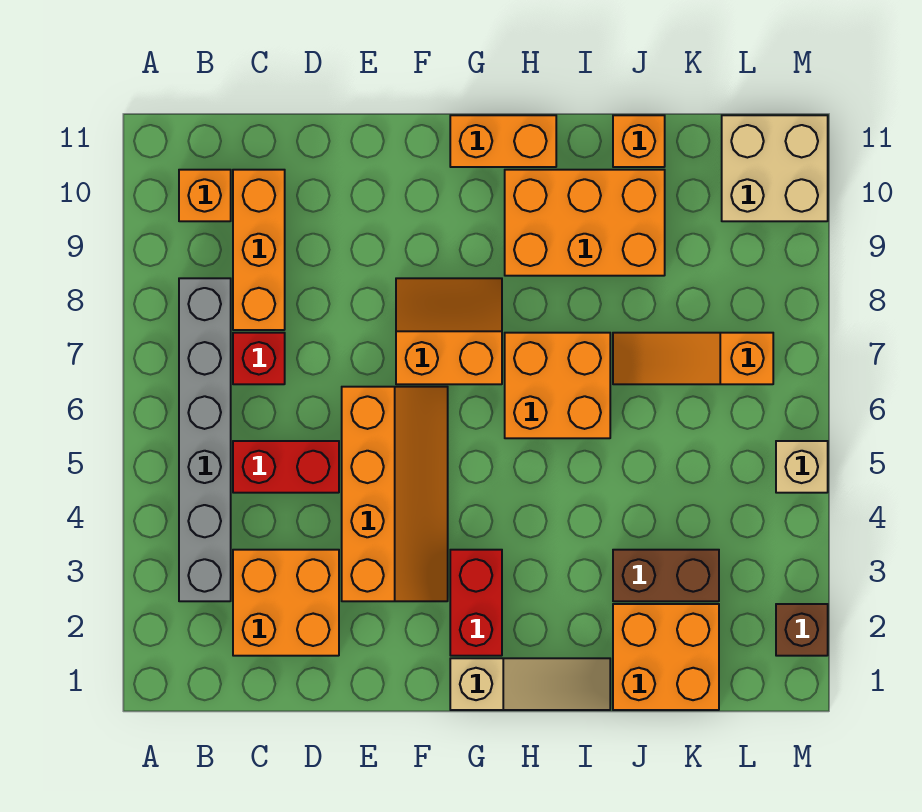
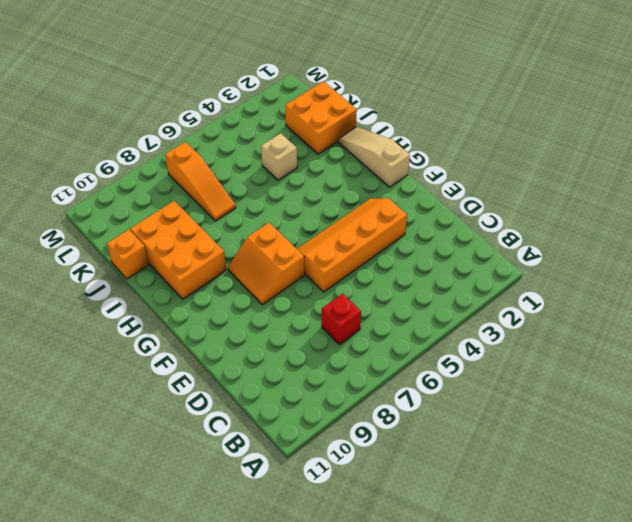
tan 1x1 brick [261,133,297,180] -> tan 1x1 brick moved to [776,441,828,493]
none -> grey 1x6 brick [179,278,231,601]
none -> orange 1x1 brick [179,170,231,221]
none -> orange 2x2 brick [233,550,339,656]

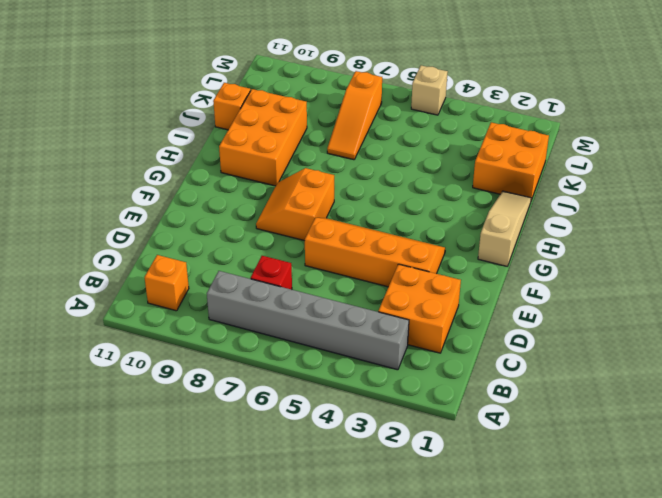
none -> red 1x2 brick [233,441,339,493]
none -> orange 1x3 brick [233,170,285,330]
none -> red 1x2 brick [450,550,502,656]

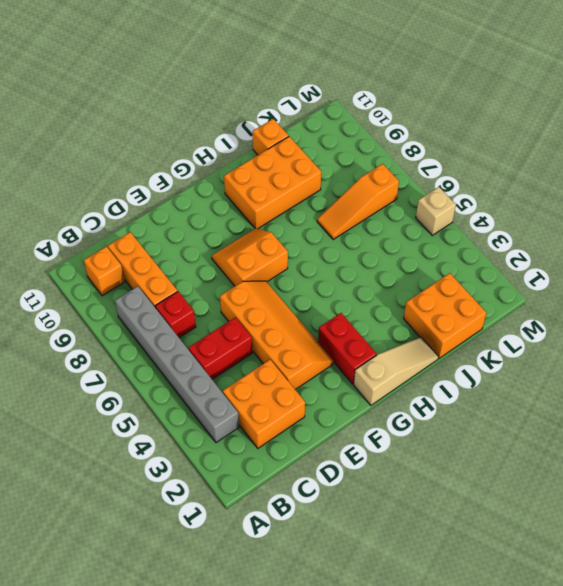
none -> orange 1x2 brick [450,115,556,167]
none -> orange 2x2 brick [505,333,610,438]
none -> brown 1x2 brick [613,550,719,601]

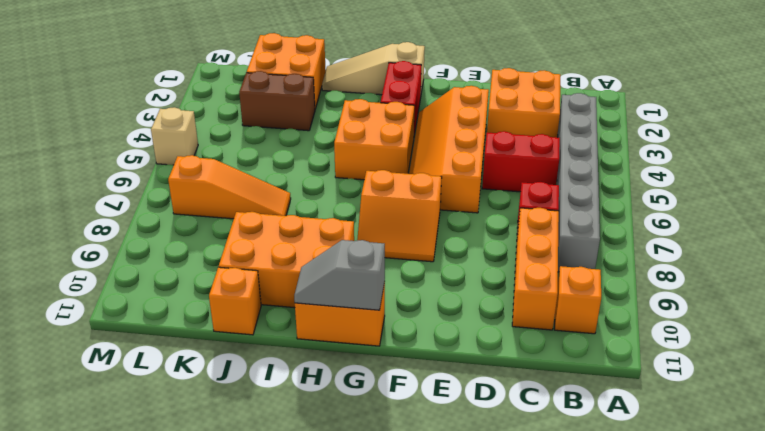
orange 2x2 brick [334,99,414,180] -> orange 2x2 brick moved to [505,333,610,438]
grey 1x2 slope [294,240,385,310] -> none
none -> tan 2x2 brick [722,115,828,221]
none -> brown 1x1 brick [776,604,828,656]

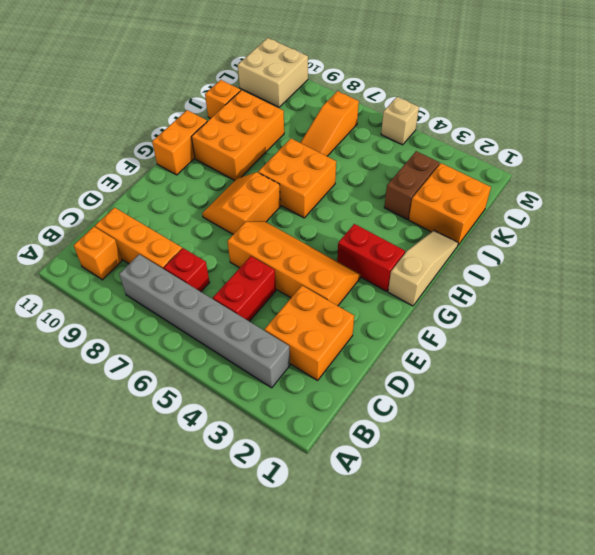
none -> brown 1x1 brick [776,604,828,656]

